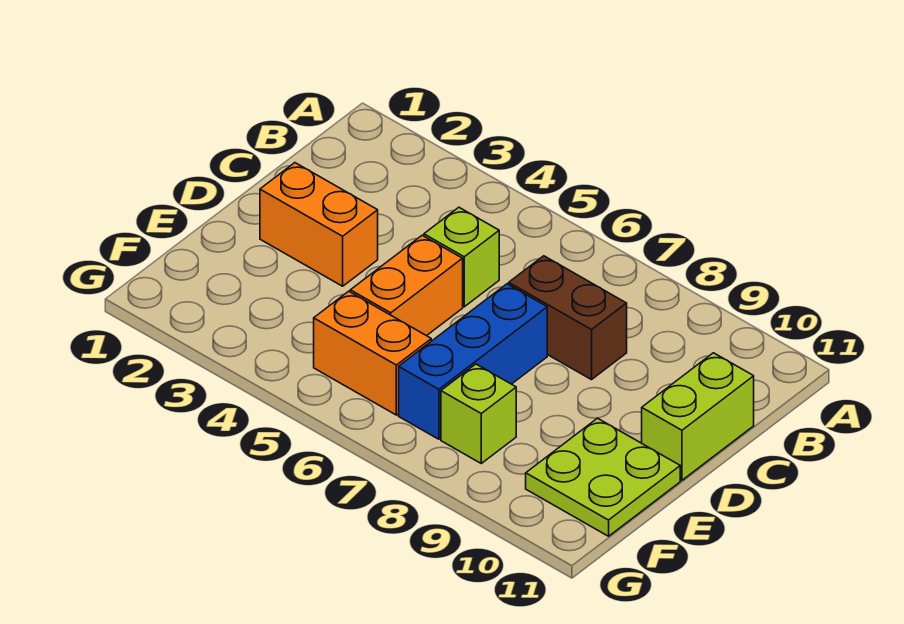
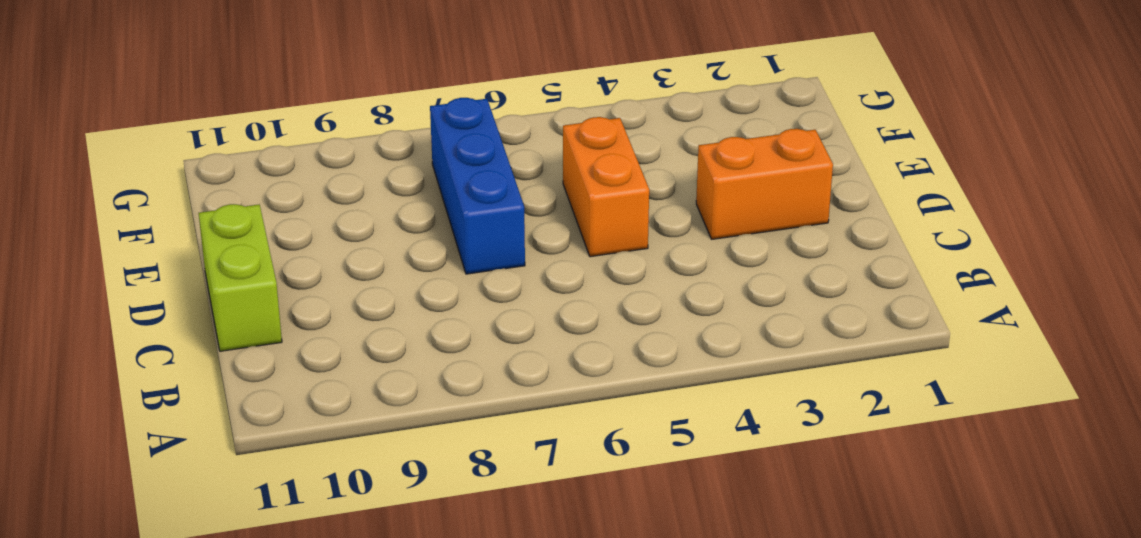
none -> lime 1x1 brick [424,207,499,307]
none -> brown 1x2 brick [509,256,627,380]

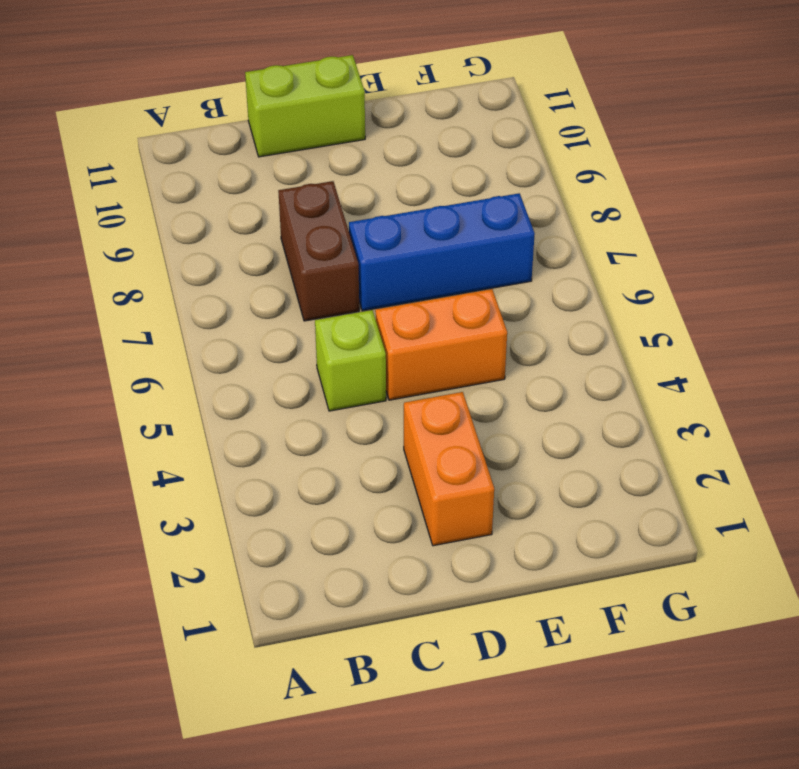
none -> lime 2x2 plate [526,418,680,536]
none -> orange 1x2 brick [314,291,431,415]

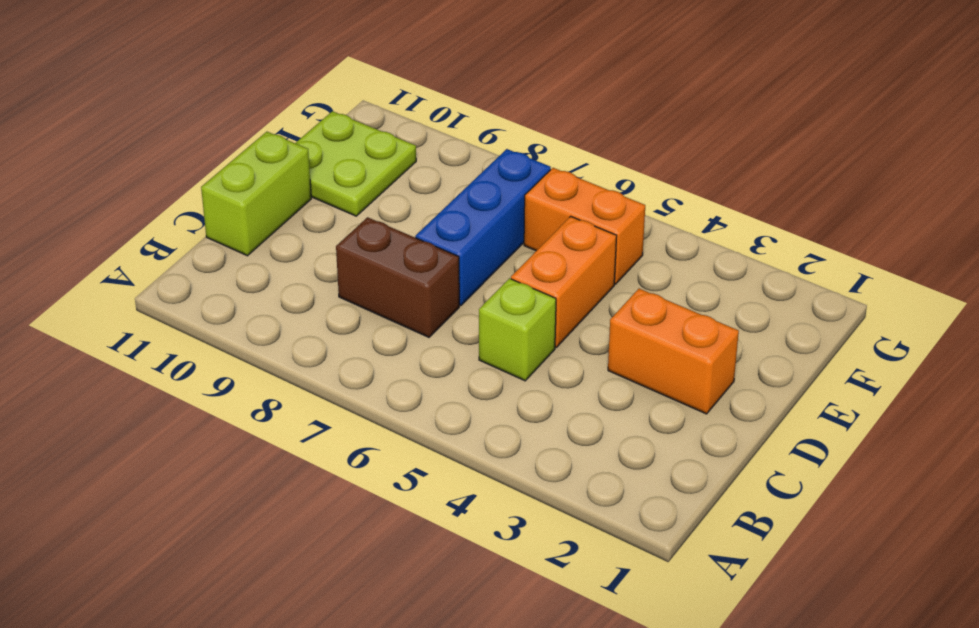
none -> lime 1x1 brick [441,364,516,463]

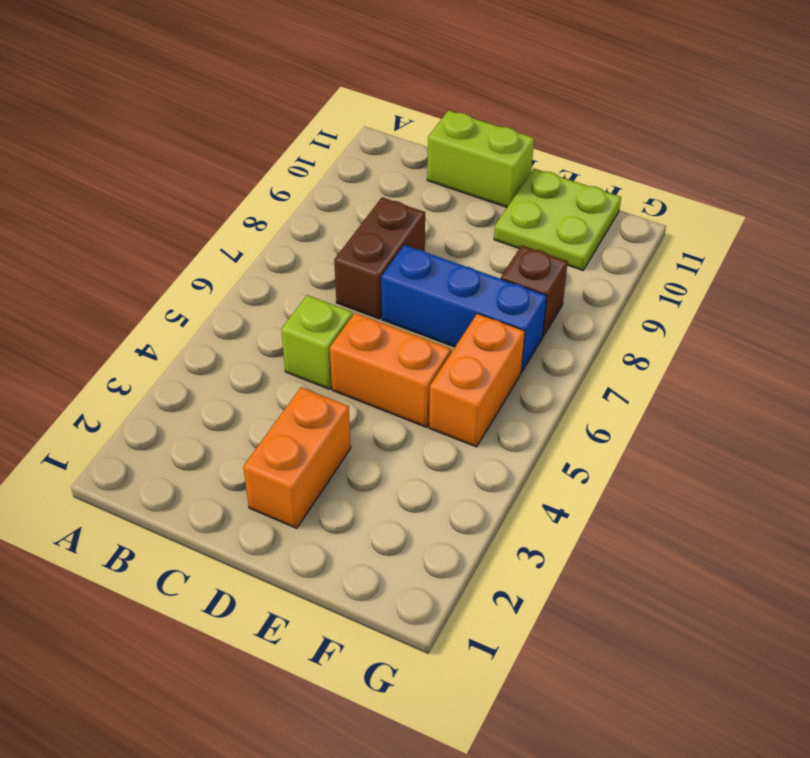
brown 1x1 brick [501,246,568,336] -> lime 1x1 brick [441,364,516,463]

